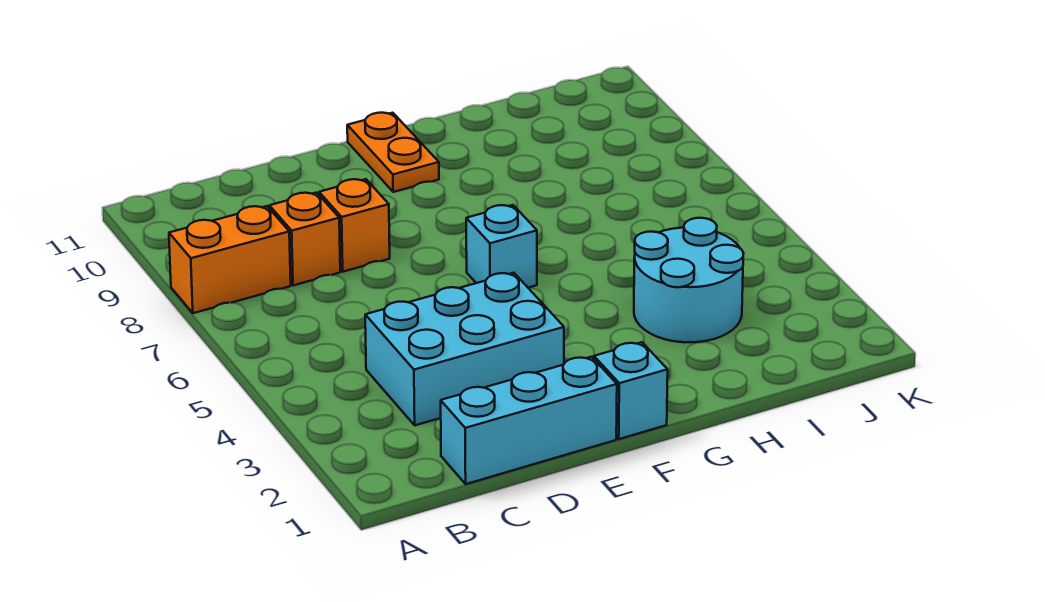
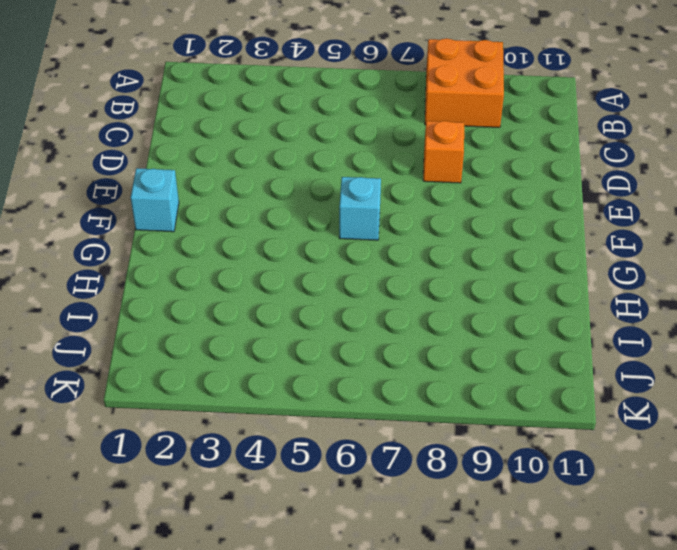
orange 2x2 brick [425,38,504,127] -> orange 1x2 brick [169,206,291,313]
none -> cyan 1x3 brick [441,357,617,484]
none -> cyan 2x3 brick [365,273,564,425]

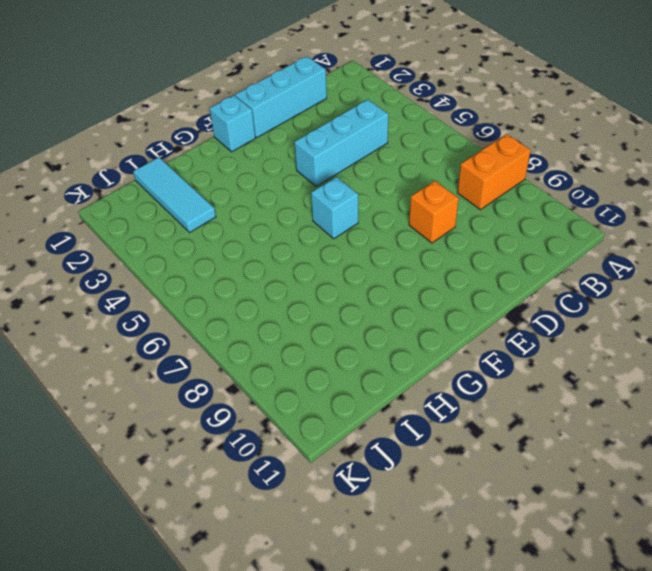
cyan 1x3 brick [294,99,388,186] -> cyan 2x3 brick [365,273,564,425]
cyan 1x3 tile [133,157,216,232] -> cyan 2x2 round brick [634,218,743,342]
none -> orange 1x1 brick [269,193,340,285]
none -> orange 1x2 plate [347,113,439,192]

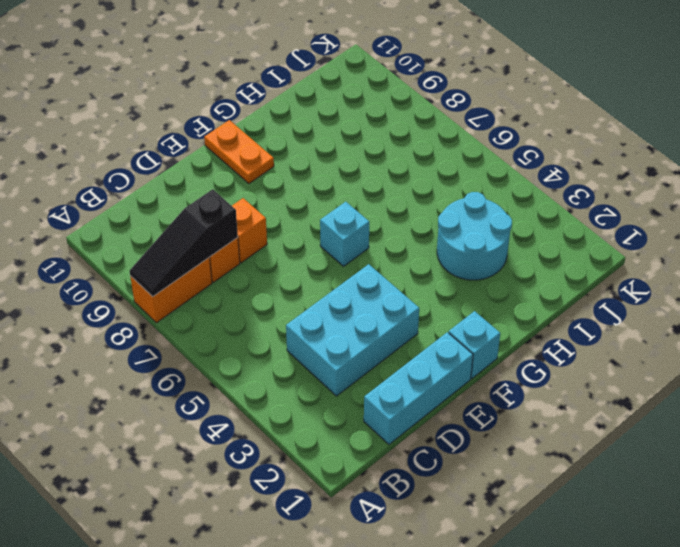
black 1x3 slope [130,189,238,297] -> none

